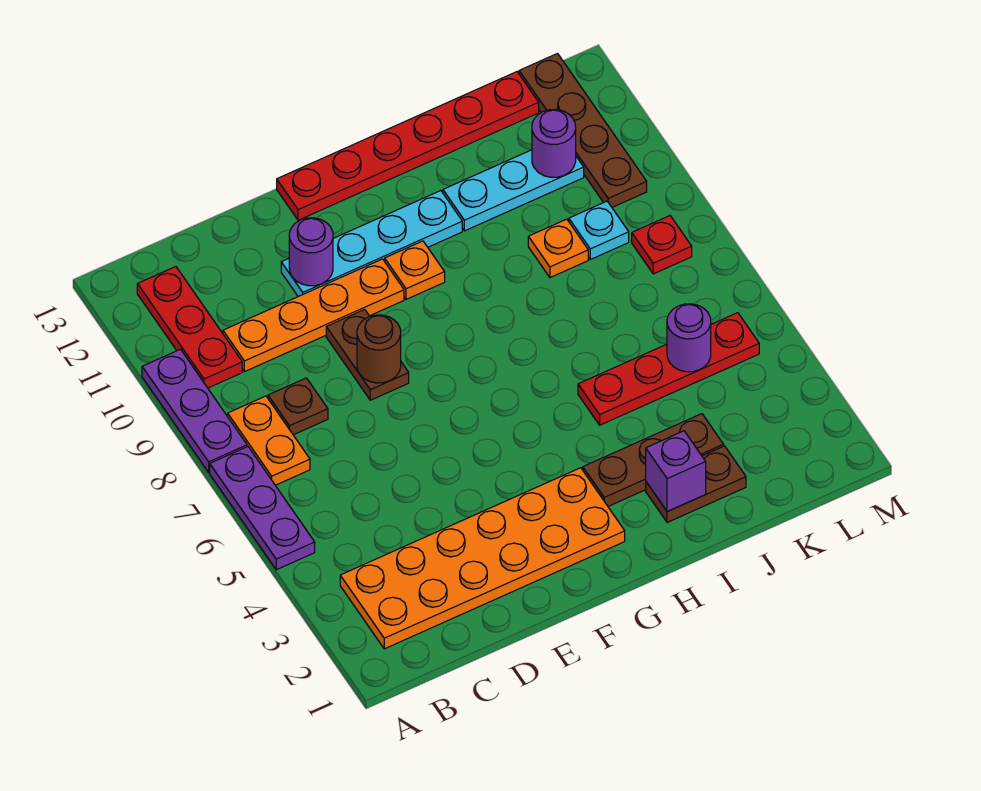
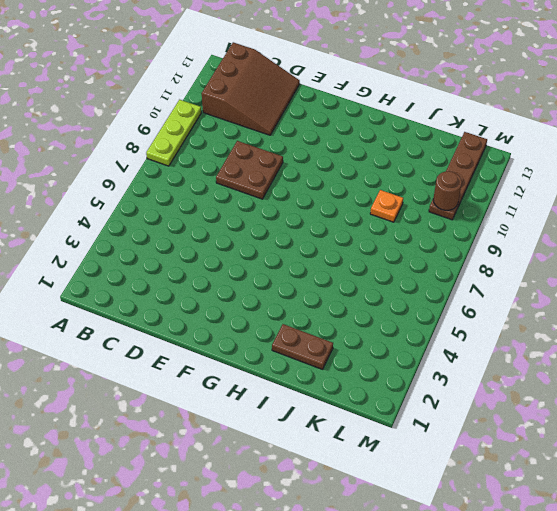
lime 1x3 plate [146,100,201,166] -> purple 1x3 plate [142,349,247,472]
brown 3x3 slope [202,42,300,135] -> red 1x3 plate [137,267,242,388]
brown 2x2 plate [216,141,283,199] -> brown 1x2 plate [326,309,409,400]
brown 1x1 round brick [433,171,462,210] -> brown 1x1 round brick moved to [357,315,401,383]
none -> purple 1x3 plate [210,447,315,570]
none -> orange 2x6 plate [340,468,625,649]
none -> orange 1x2 plate [228,396,310,485]

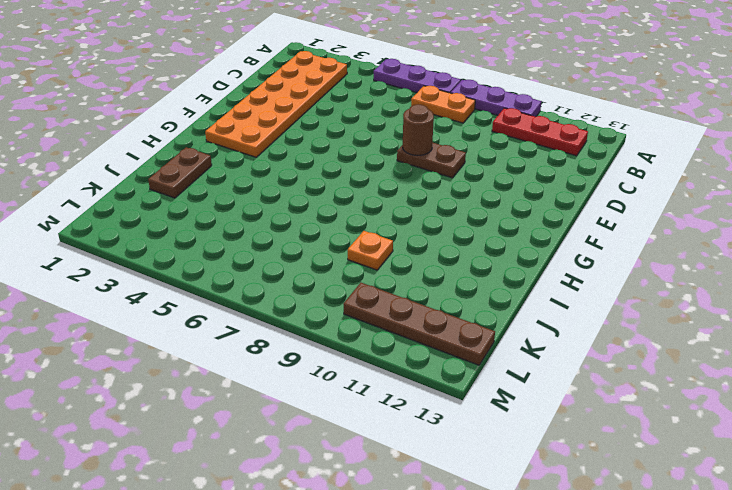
none -> brown 1x1 plate [268,378,328,435]
none -> orange 1x4 plate [223,259,404,372]
none -> cyan 1x4 plate [281,191,462,296]

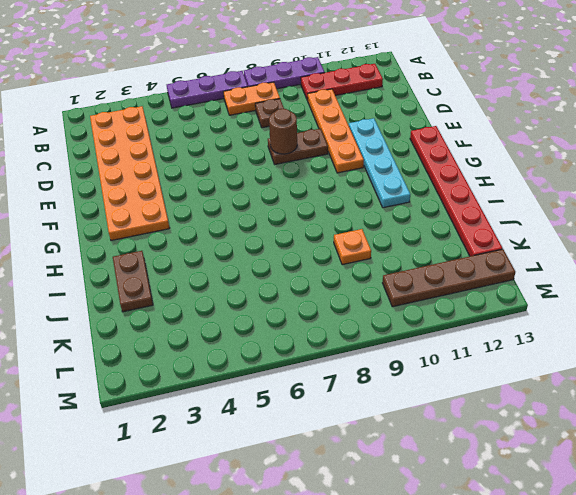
none -> orange 1x1 plate [385,241,445,299]
none -> brown 1x3 plate [583,414,724,506]
none -> red 1x4 plate [578,313,759,425]

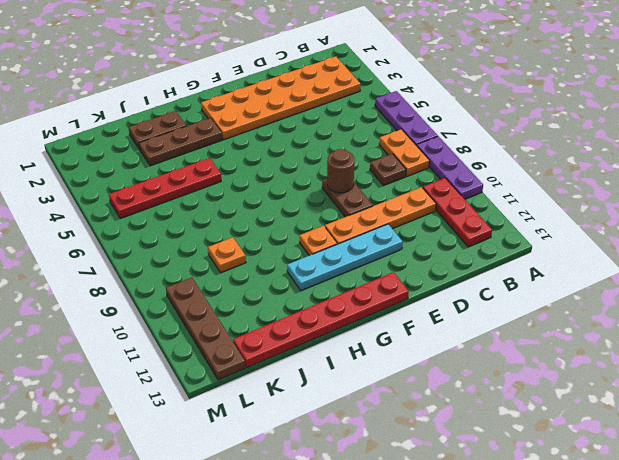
none -> cyan 1x3 plate [443,150,584,231]
none -> cyan 1x1 plate [569,201,629,260]
none -> red 1x1 plate [632,216,692,274]

